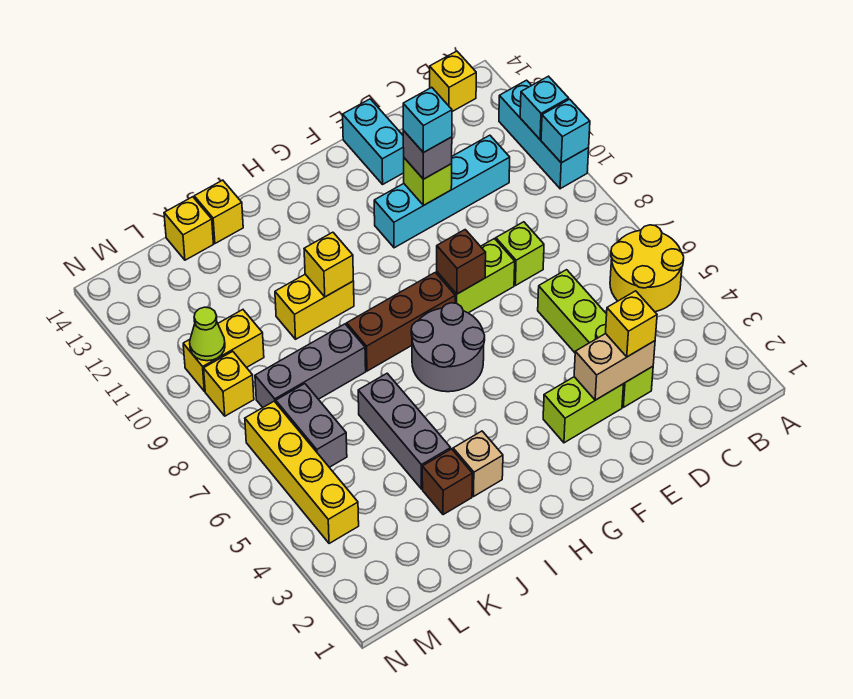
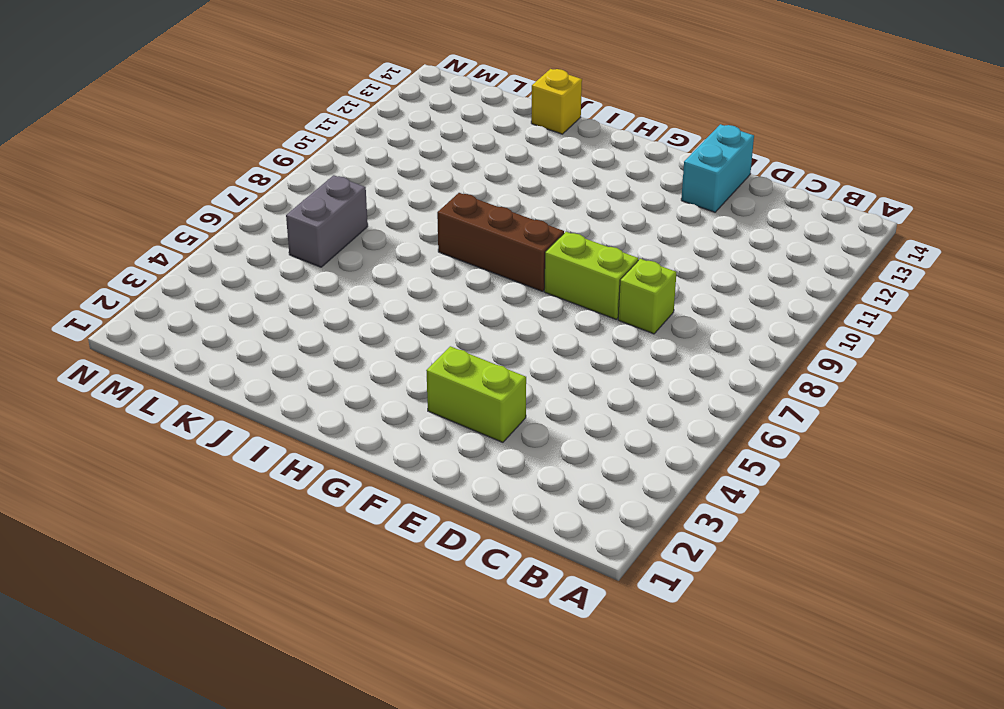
none -> yellow 2x2 round brick [610,225,684,312]
none -> cyan 1x3 brick [499,80,589,189]
none -> yellow 1x1 brick [430,51,476,112]
none -> cyan 1x4 brick [374,135,510,248]

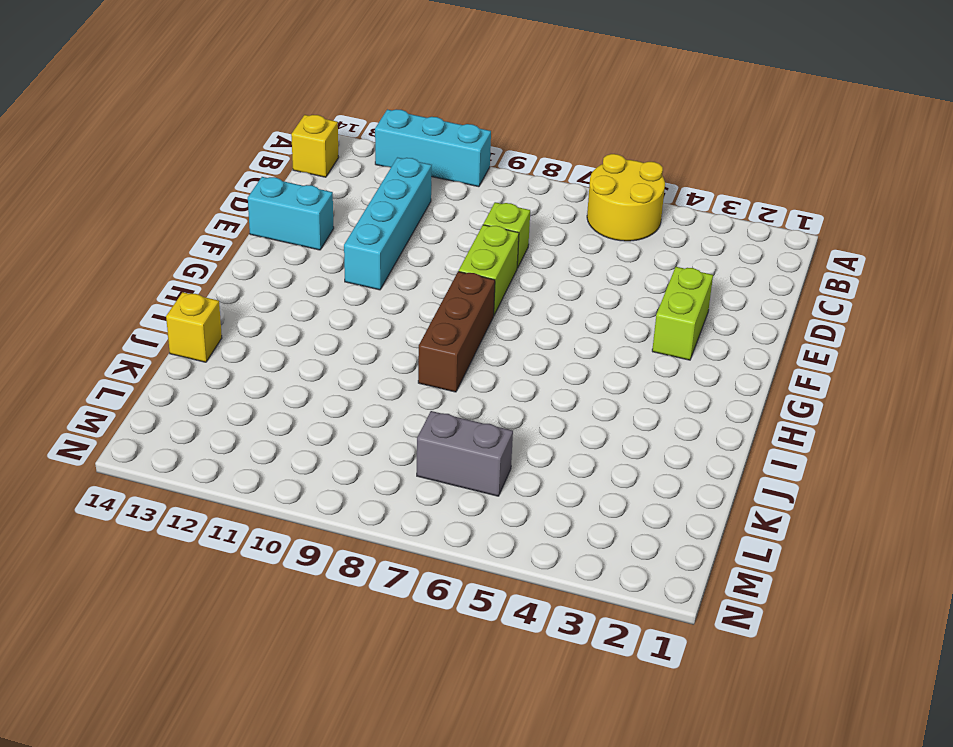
none -> lime 1x4 brick [538,270,653,407]
none -> grey 2x2 round brick [411,303,485,392]
none -> tan 1x1 brick [453,431,503,496]
none -> yellow 1x2 brick [275,274,354,339]

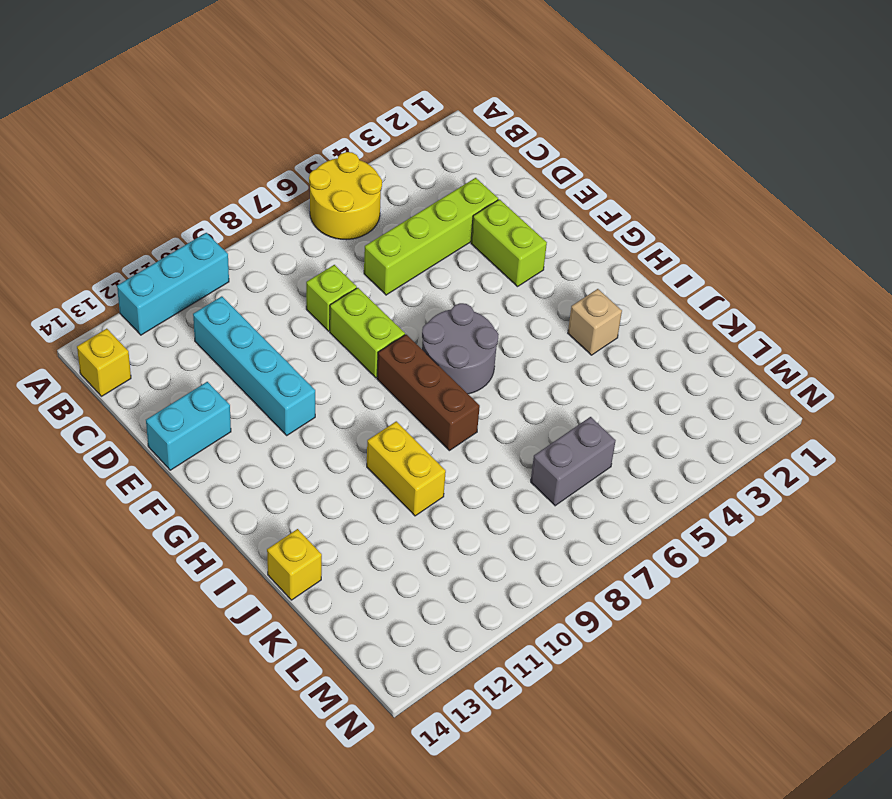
none -> brown 1x1 brick [422,449,472,515]
none -> grey 1x3 brick [358,373,451,489]
none -> grey 1x3 brick [255,324,366,407]
none -> yellow 1x1 brick [164,197,213,260]

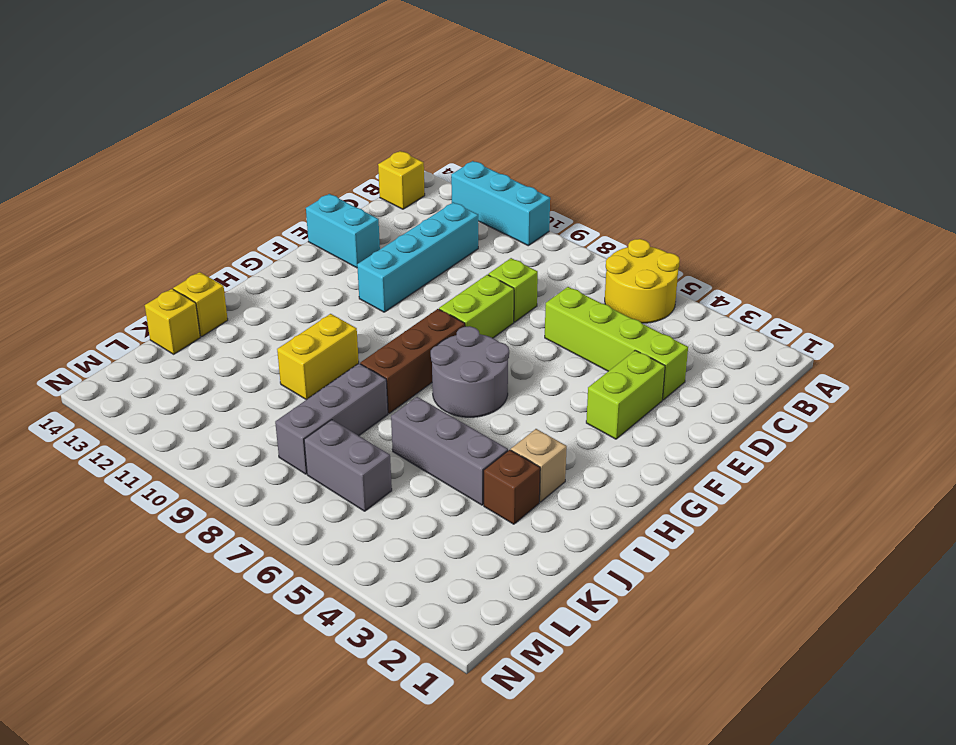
none -> yellow 1x2 brick [183,310,264,391]
none -> yellow 1x4 brick [245,401,359,544]
none -> yellow 1x1 brick [204,351,254,416]
none -> cyan 1x1 brick [541,99,590,163]

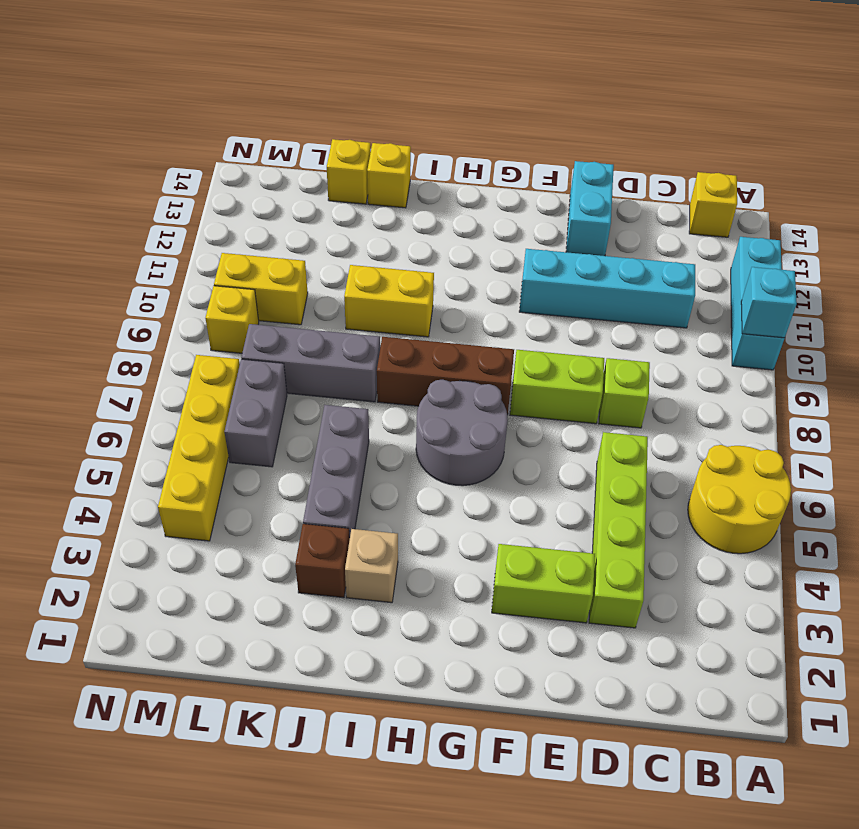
none -> cyan 1x1 brick [520,76,569,140]
none -> tan 1x2 brick [574,334,655,400]
none -> lime 1x1 brick [404,158,452,206]
none -> brown 1x1 brick [437,230,486,294]

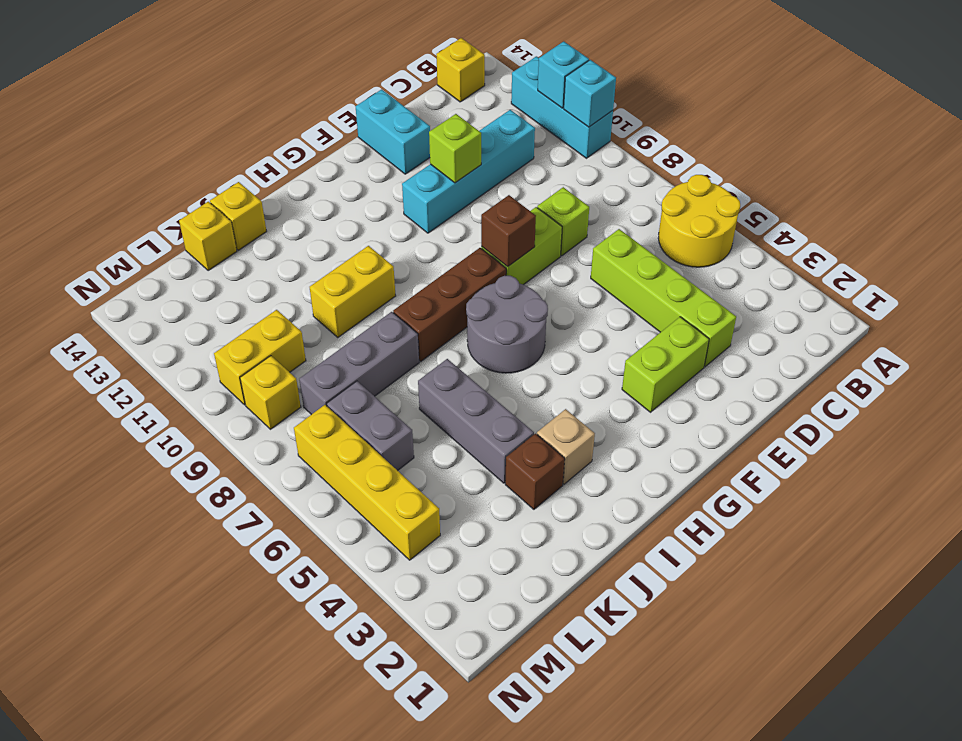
none -> tan 1x2 brick [574,334,655,400]
none -> yellow 1x1 brick [304,232,353,297]
none -> lime 1x1 cone [190,307,225,361]
none -> yellow 1x1 brick [606,291,657,357]

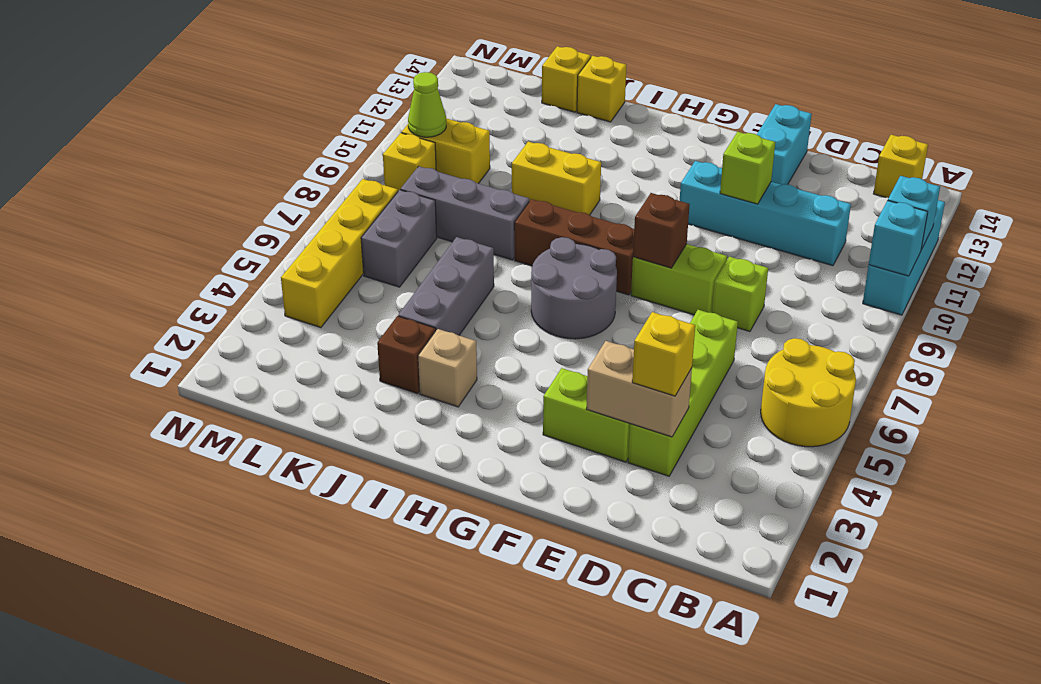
none -> yellow 1x1 brick [304,232,353,297]
none -> grey 1x1 brick [403,131,452,179]
none -> cyan 1x1 brick [403,87,452,153]

